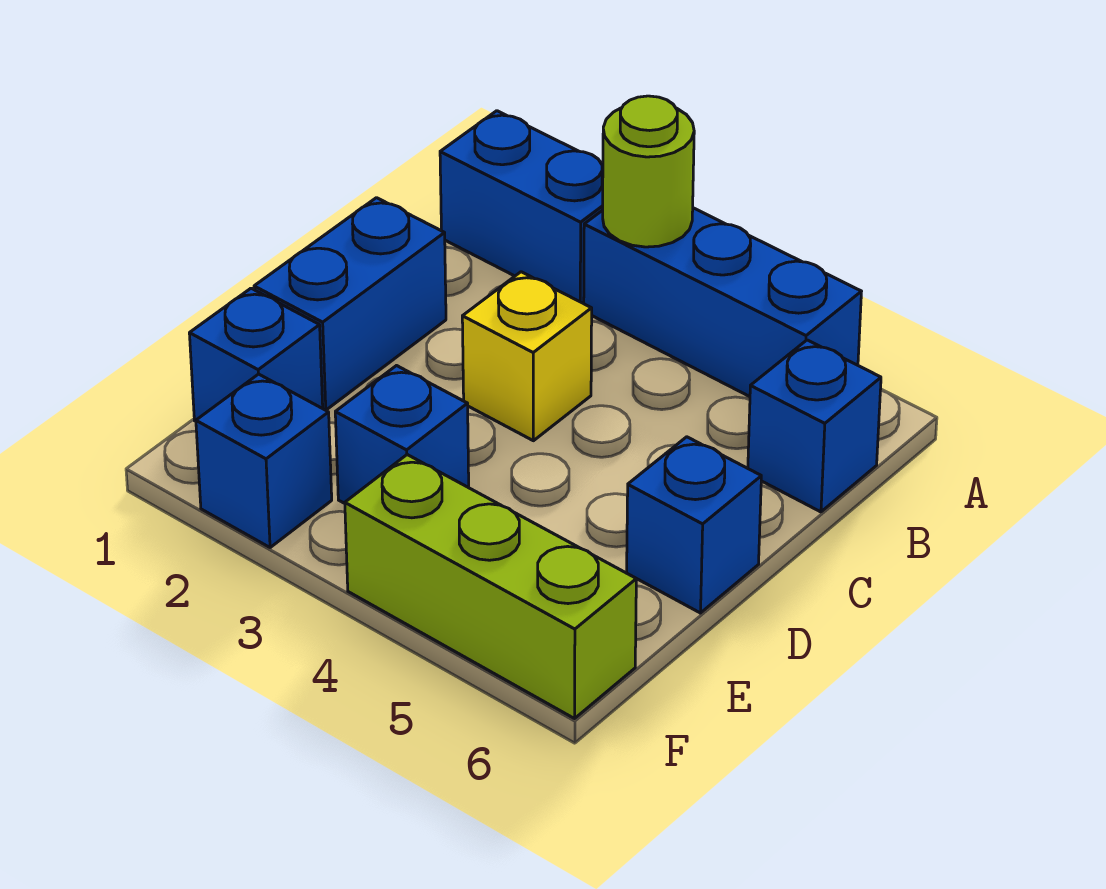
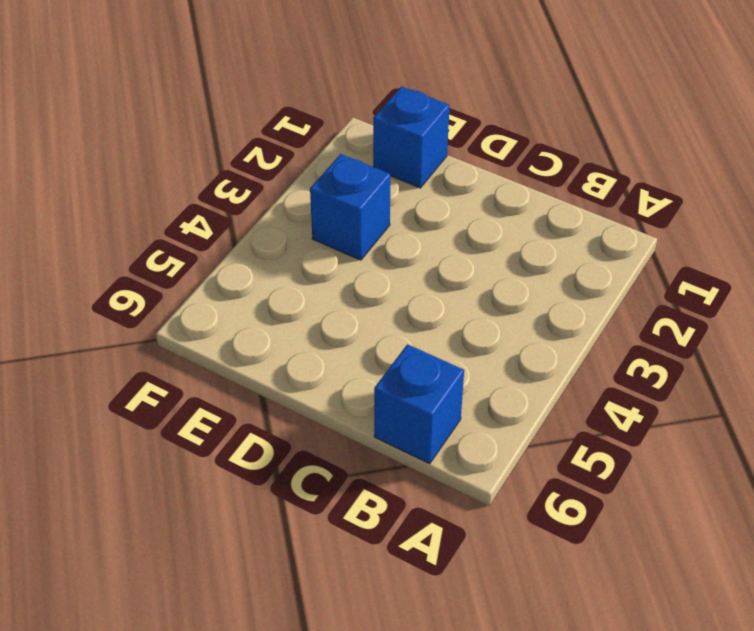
none -> blue 1x2 brick [440,111,603,303]
none -> blue 1x3 brick [584,208,861,397]

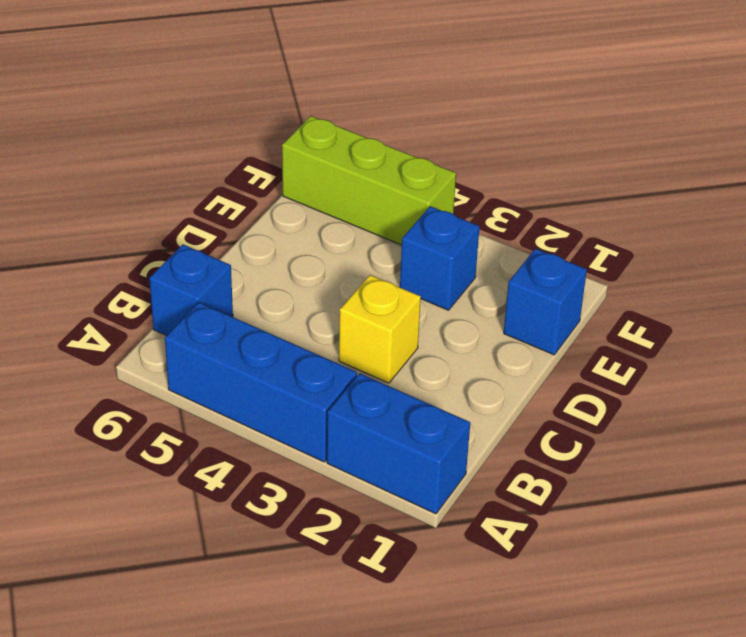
none -> blue 1x2 brick [254,198,446,410]
none -> blue 1x1 brick [627,437,761,613]

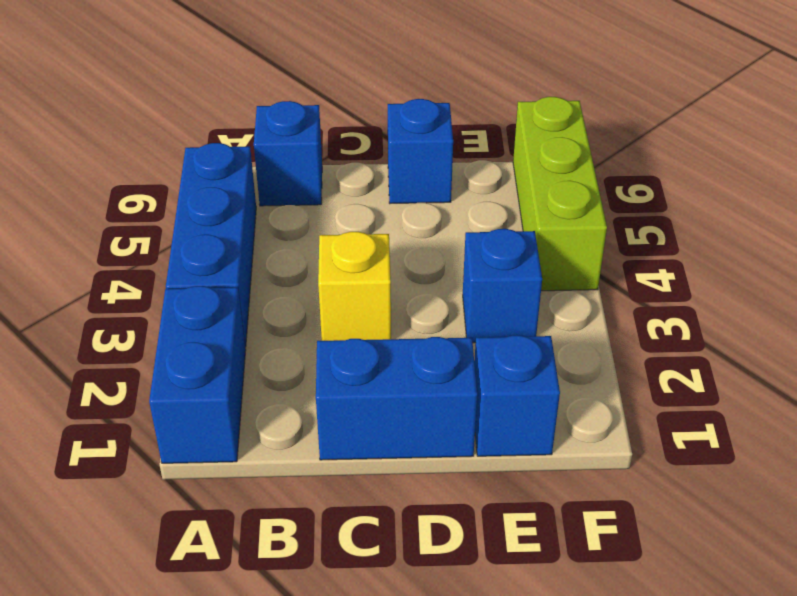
none -> blue 1x1 brick [196,374,332,548]
none -> lime 1x1 round brick [603,96,694,247]

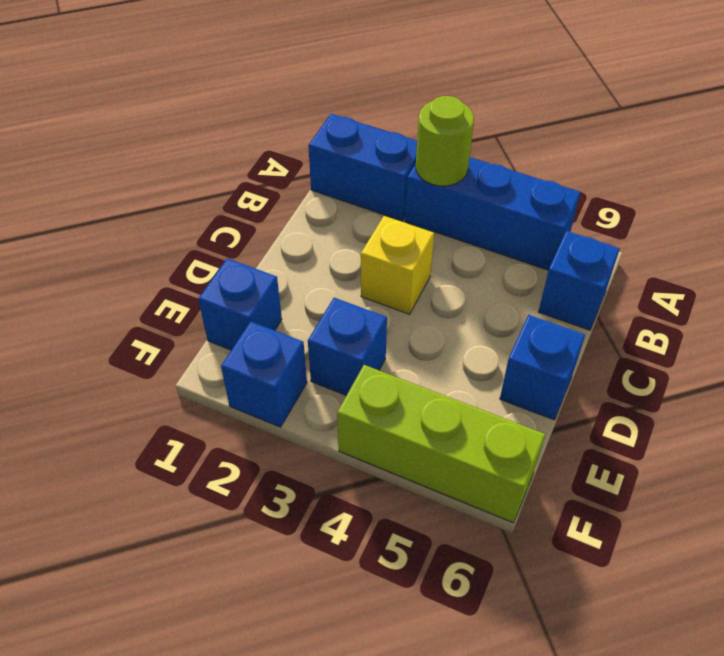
none -> blue 1x2 brick [254,198,446,410]

